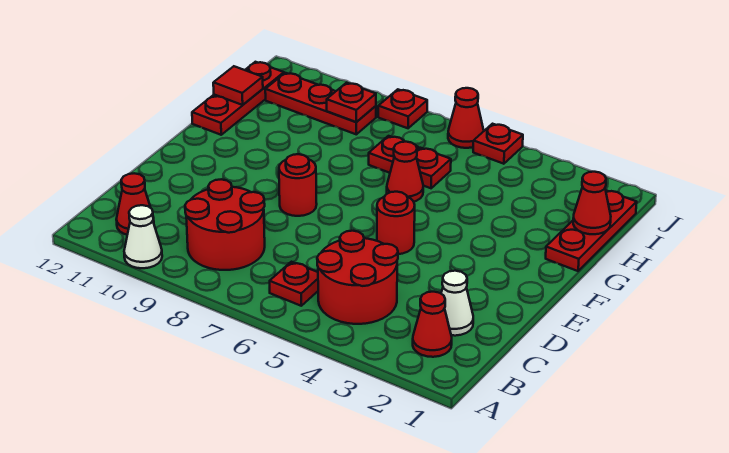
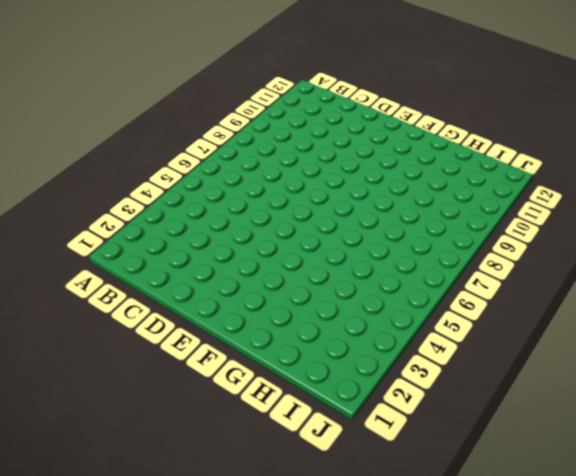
none -> white 1x1 cone [124,205,162,268]
none -> red 1x1 cone [413,292,452,357]
none -> red 2x2 round brick [317,231,398,324]

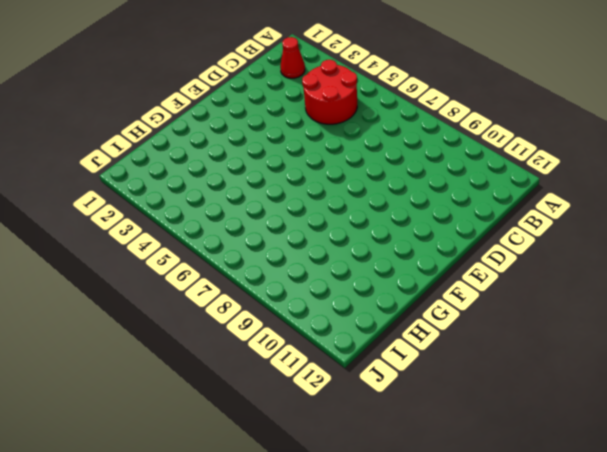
none -> white 1x1 cone [124,205,162,268]
none -> red 1x1 plate [270,262,318,306]
none -> red 2x2 round brick [185,179,265,270]

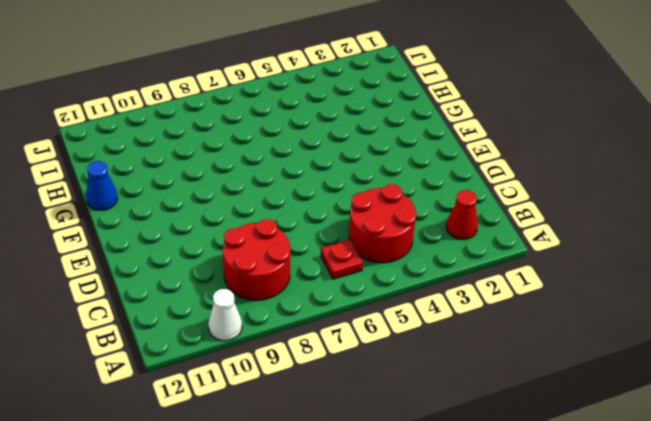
blue 1x1 cone [86,161,118,210] -> red 1x3 plate [192,62,284,135]
none -> red 1x1 cone [116,173,154,235]
none -> white 1x1 cone [441,271,473,336]
none -> red 1x1 round brick [377,192,415,254]

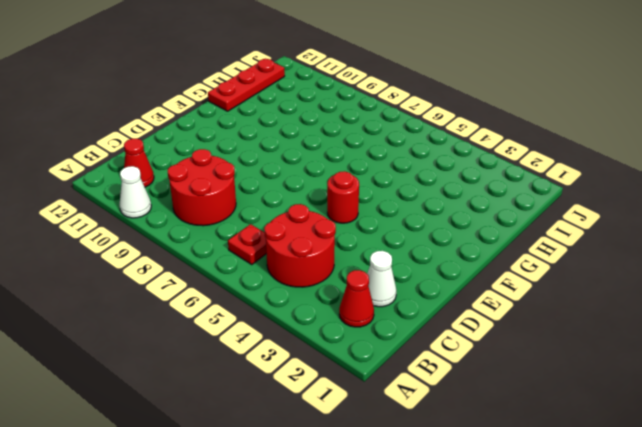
none -> red 1x1 round brick [279,154,317,216]
none -> red 1x3 plate [546,190,637,271]
none -> red 1x1 cone [387,142,423,202]

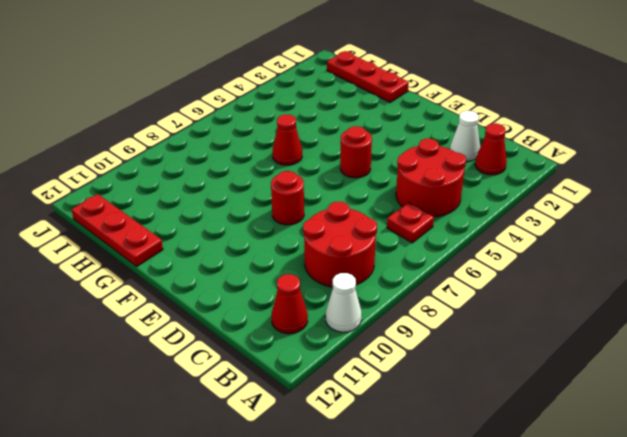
none -> red 1x1 plate [417,148,451,188]
none -> red 1x1 plate [369,136,419,173]
none -> red 1x3 plate [265,73,376,134]

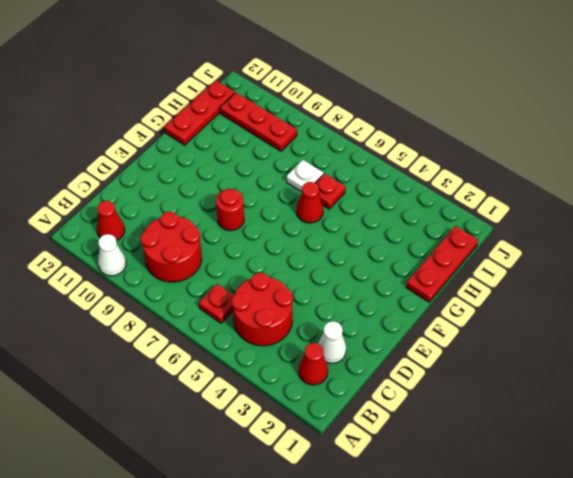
white 1x1 plate [287,160,323,192] -> red 1x1 plate [369,136,419,173]
none -> red 1x1 round brick [377,192,415,254]
none -> red 1x1 plate [473,124,523,164]
none -> red 1x1 cone [448,88,484,148]

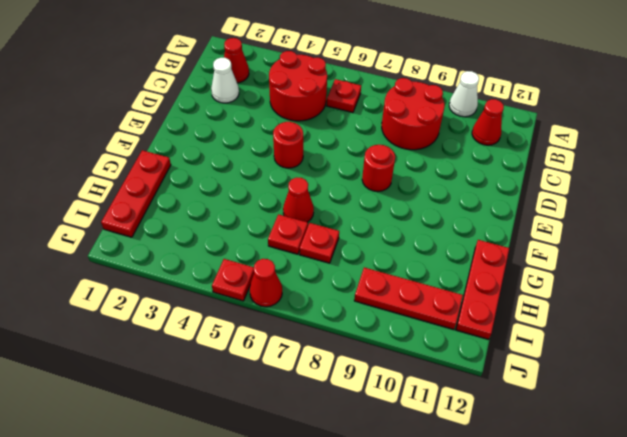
none -> red 1x1 plate [378,89,427,128]
none -> red 1x1 cone [573,172,611,234]
none -> red 1x1 tile [213,66,263,105]

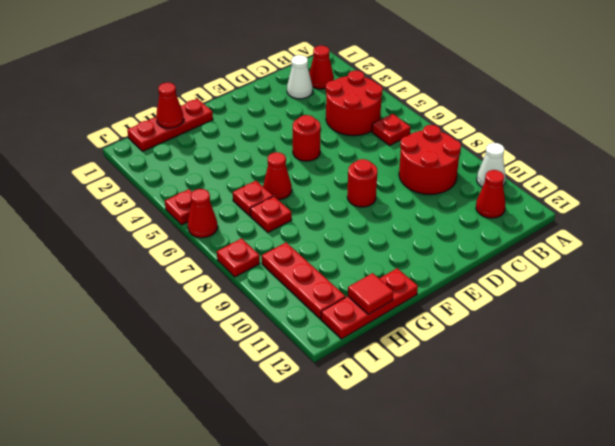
none -> red 1x1 plate [327,83,376,122]

